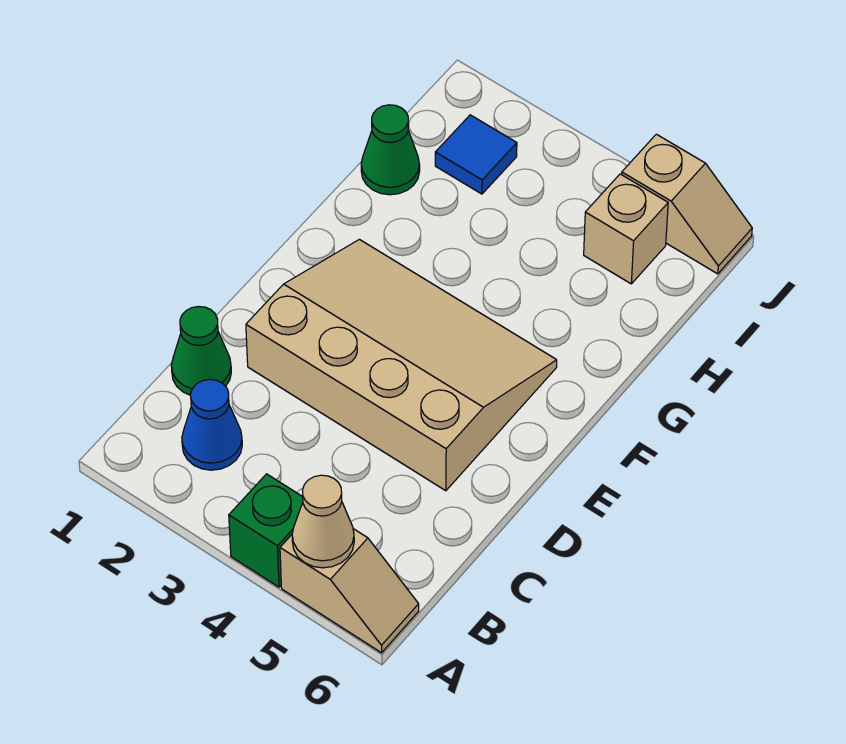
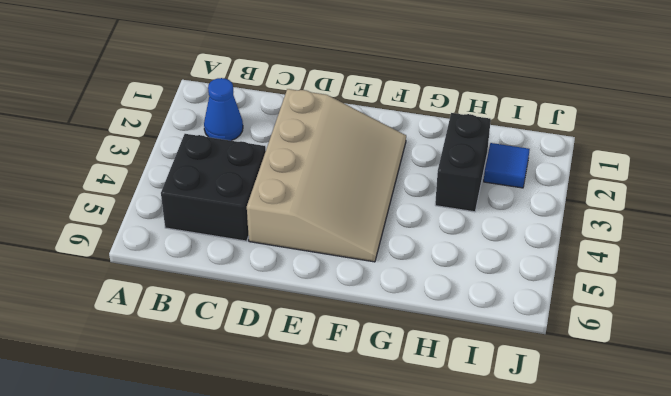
black 2x2 brick [161,134,266,241] -> none
black 1x2 brick [435,113,491,212] -> none
none -> green 1x1 brick [229,474,303,587]
none -> tan 1x2 slope [280,529,419,653]

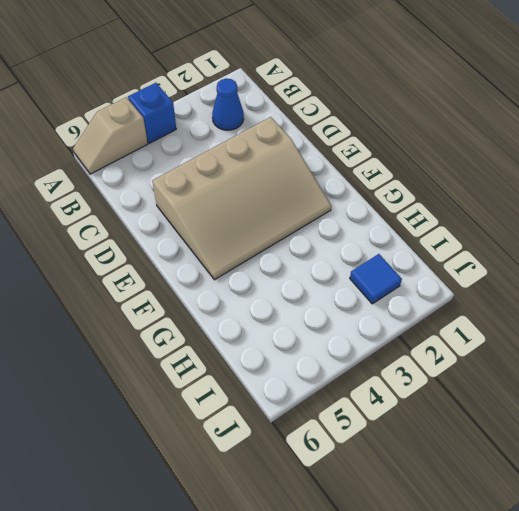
blue 1x1 brick [128,83,176,143] -> green 1x1 brick [229,474,303,587]
none -> green 1x1 cone [171,306,231,395]
none -> green 1x1 cone [361,105,420,195]

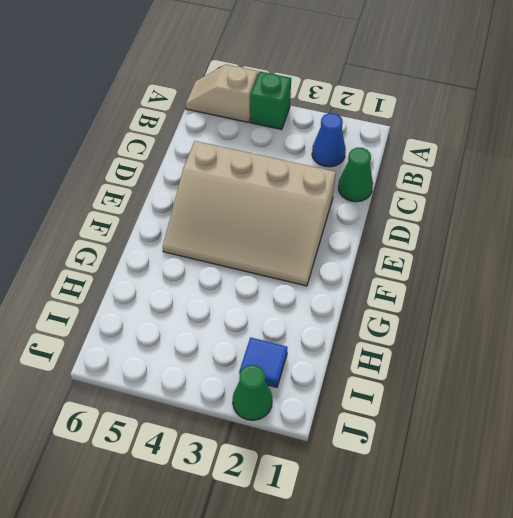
green 1x1 cone [233,365,272,420] -> green 1x1 cone moved to [361,105,420,195]
none -> tan 1x1 brick [584,174,668,284]
none -> tan 1x2 slope [622,134,752,274]

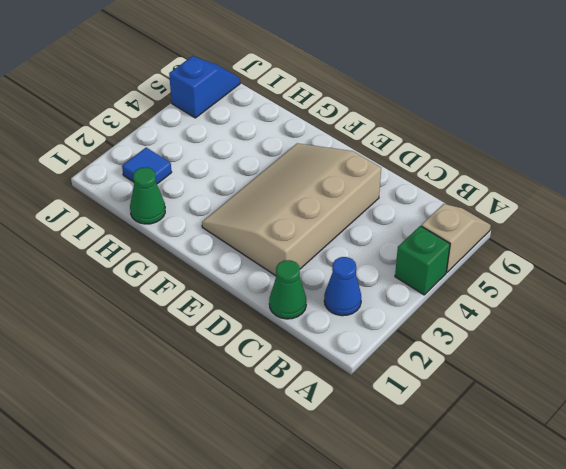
blue 1x2 slope [169,56,240,118] -> tan 1x2 slope [622,134,752,274]
none -> tan 1x1 brick [584,174,668,284]
none -> tan 1x1 cone [292,475,354,568]

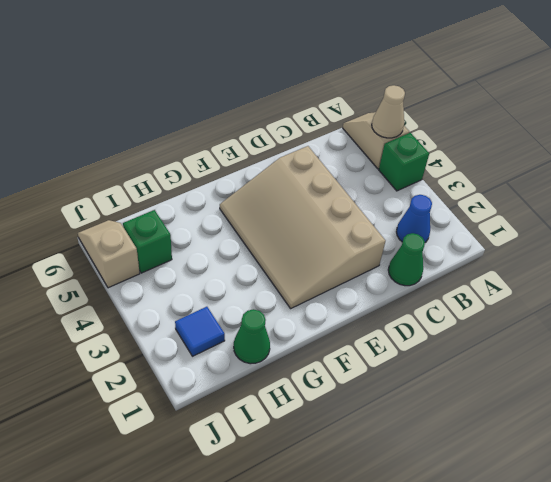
green 1x1 brick [123,210,172,273] -> tan 1x1 brick [584,174,668,284]

